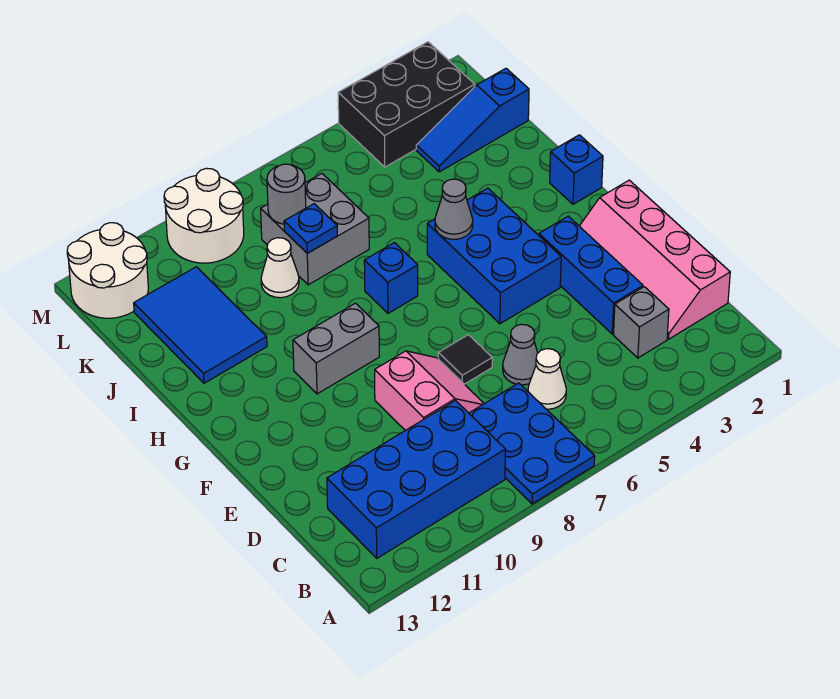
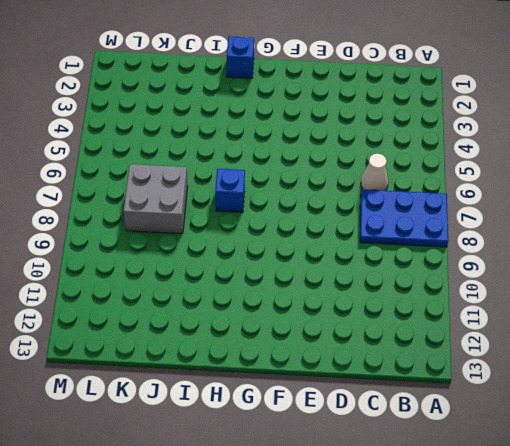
none -> blue 2x4 brick [327,401,506,558]
none -> pink 2x4 slope [579,180,730,339]
none -> grey 1x1 brick [614,287,669,358]

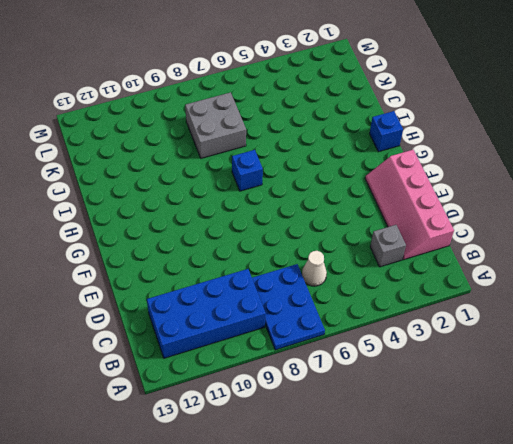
none -> blue 1x3 brick [539,216,643,334]
none -> grey 1x1 cone [503,325,538,385]
none -> pink 2x2 slope [375,351,484,431]

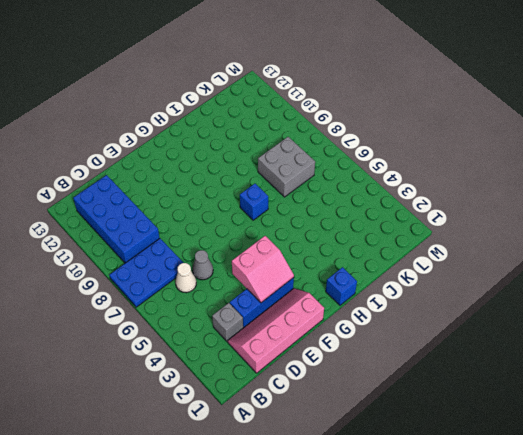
pink 2x2 slope [232,236,294,303] -> pink 2x2 slope moved to [375,351,484,431]
none -> black 1x1 tile [438,335,492,384]
none -> blue 2x3 brick [427,188,561,324]
none -> grey 1x2 brick [293,303,379,394]

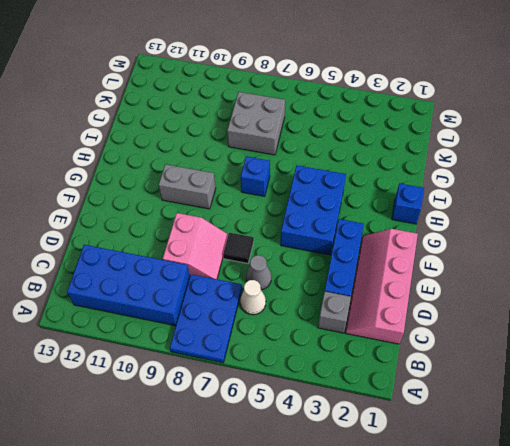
none -> blue 2x3 tile [134,267,267,383]
none -> white 1x1 cone [261,238,299,298]
none -> blue 1x3 slope [416,68,529,172]

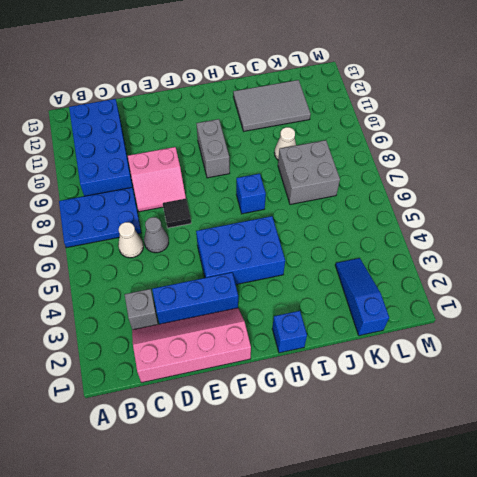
grey 2x3 tile [233,80,311,131] -> blue 2x3 tile [134,267,267,383]
none -> black 2x3 brick [338,42,475,167]
none -> white 2x2 round brick [164,168,244,263]
none -> white 2x2 round brick [67,223,148,318]

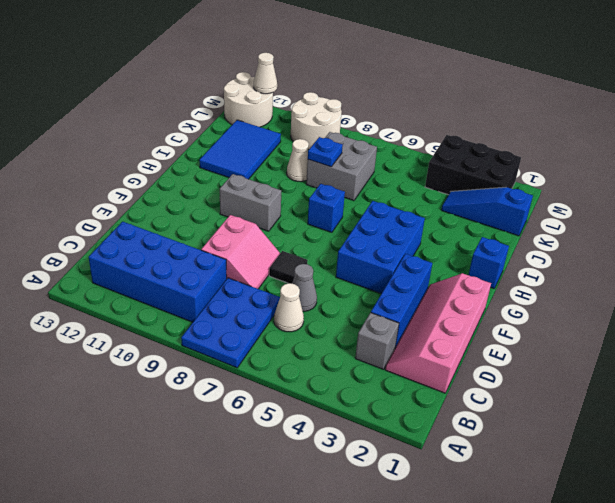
white 1x1 cone [254,53,277,94] -> none
none -> grey 1x1 cone [435,179,473,239]
none -> grey 1x1 round brick [267,164,306,224]

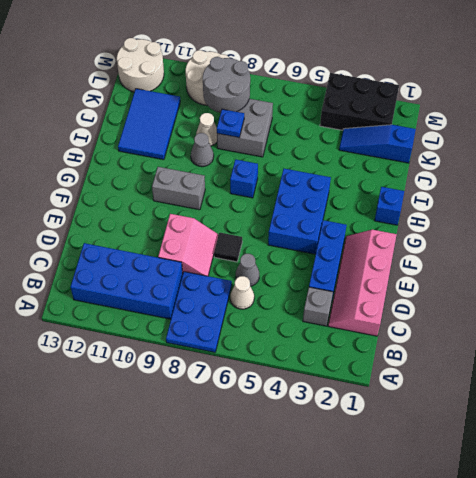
grey 1x1 cone [191,133,214,167] -> grey 1x1 cone moved to [435,179,473,239]
grey 2x2 round brick [203,57,250,113] -> grey 1x1 round brick [267,164,306,224]

